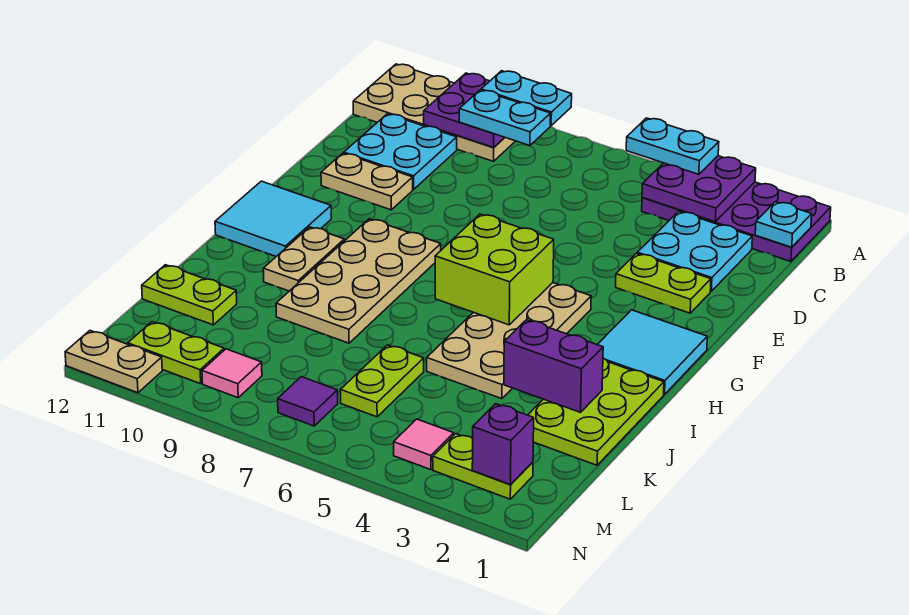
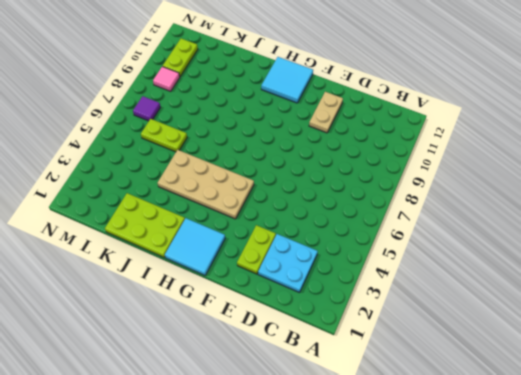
none -> purple 2x4 plate [642,182,831,262]
none -> tan 2x4 plate [353,64,515,161]
none -> cyan 2x2 plate [344,114,457,189]

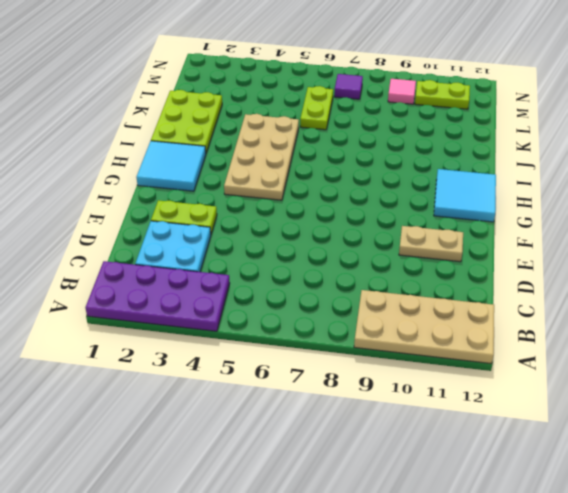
none -> cyan 2x2 plate [344,114,457,189]
none -> tan 2x4 plate [276,219,441,343]
none -> tan 1x2 plate [263,227,344,291]

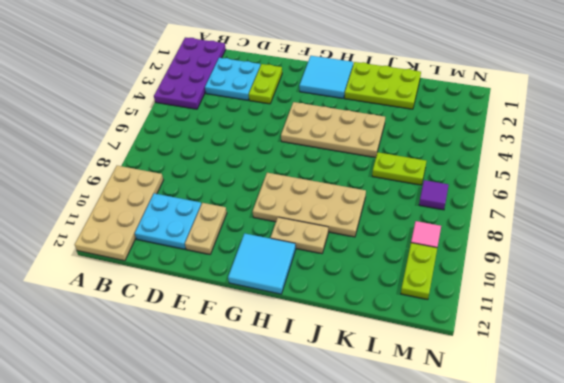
none -> lime 1x2 plate [142,265,237,325]
none -> lime 1x2 plate [433,434,533,499]
none -> pink 1x1 tile [394,419,454,470]

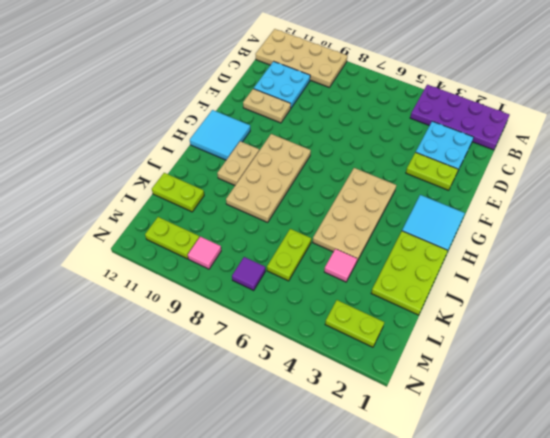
pink 1x1 tile [324,249,357,282] -> pink 1x1 tile moved to [394,419,454,470]
none -> tan 1x2 plate [65,331,162,393]
none -> purple 2x2 plate [642,156,756,222]
none -> purple 2x2 plate [424,73,505,147]

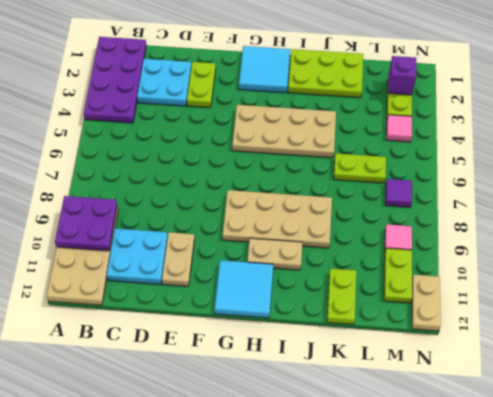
none -> purple 2x2 plate [642,156,756,222]
none -> cyan 1x1 plate [755,202,812,247]
none -> lime 2x2 brick [435,214,554,325]

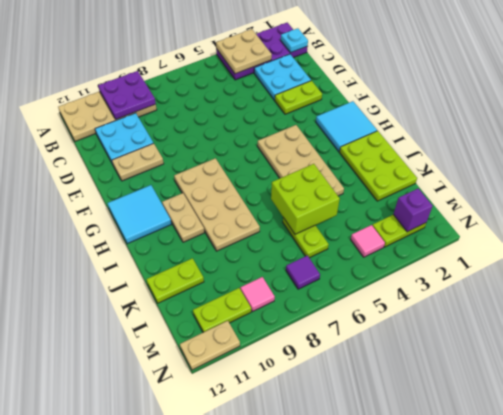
tan 2x2 plate [216,29,272,74] -> purple 2x2 plate [642,156,756,222]
lime 2x2 brick [271,164,340,234] -> lime 2x2 brick moved to [435,214,554,325]
none -> purple 1x2 brick [504,320,603,412]
none -> cyan 1x2 plate [626,118,719,174]
none -> cyan 1x2 plate [481,71,572,126]

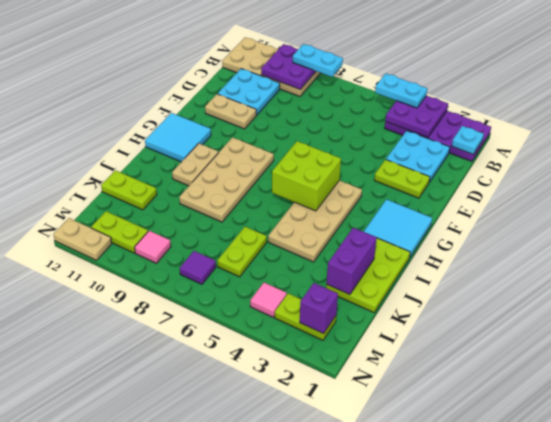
purple 1x2 brick [326,228,377,295] -> purple 1x2 brick turned to [504,320,603,412]
none -> cyan 1x2 plate [459,90,551,146]

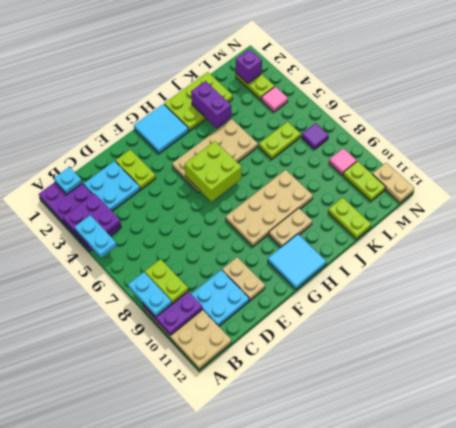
lime 1x2 plate [145,259,188,303] -> cyan 1x2 plate [459,90,551,146]

